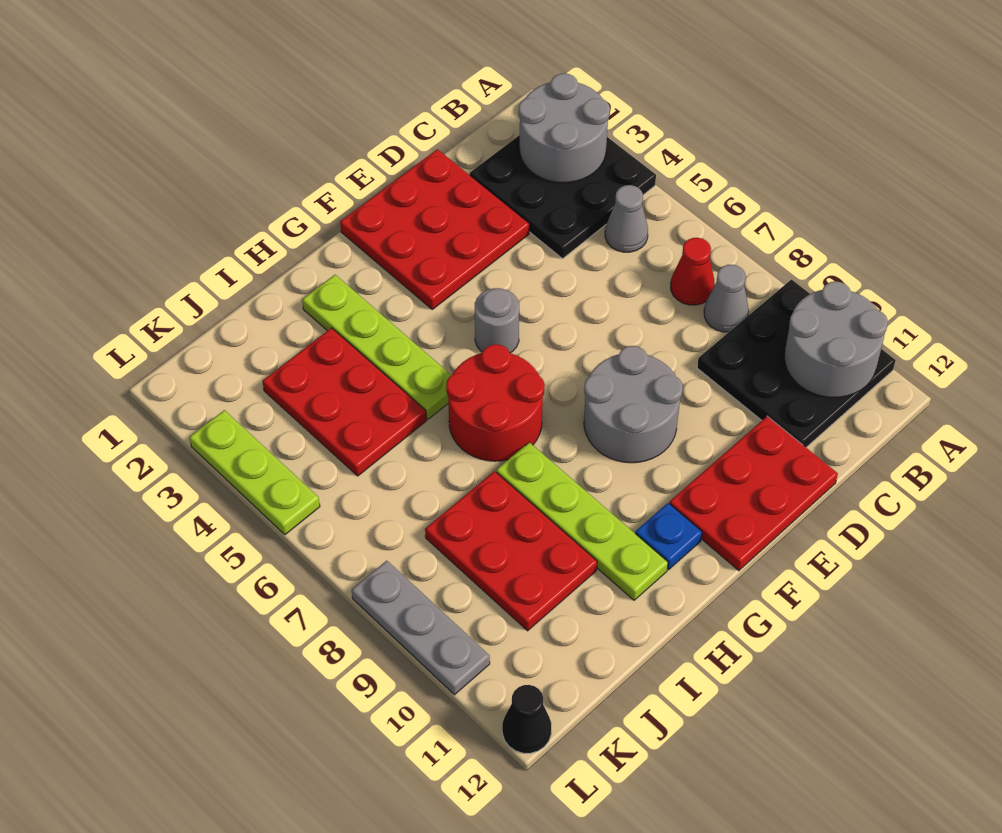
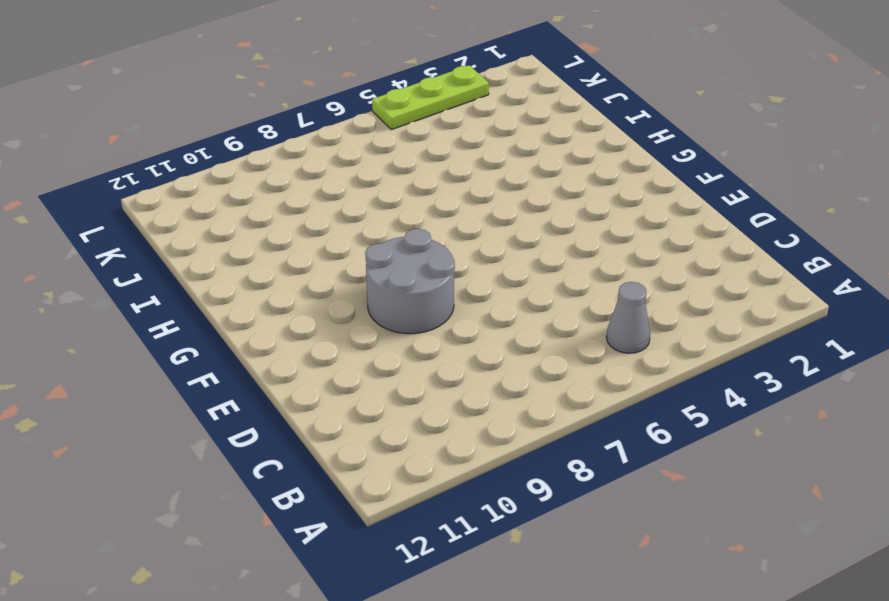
none -> black 3x3 plate [470,135,656,259]
none -> black 3x3 plate [697,280,896,447]
none -> red 1x1 cone [671,238,715,305]

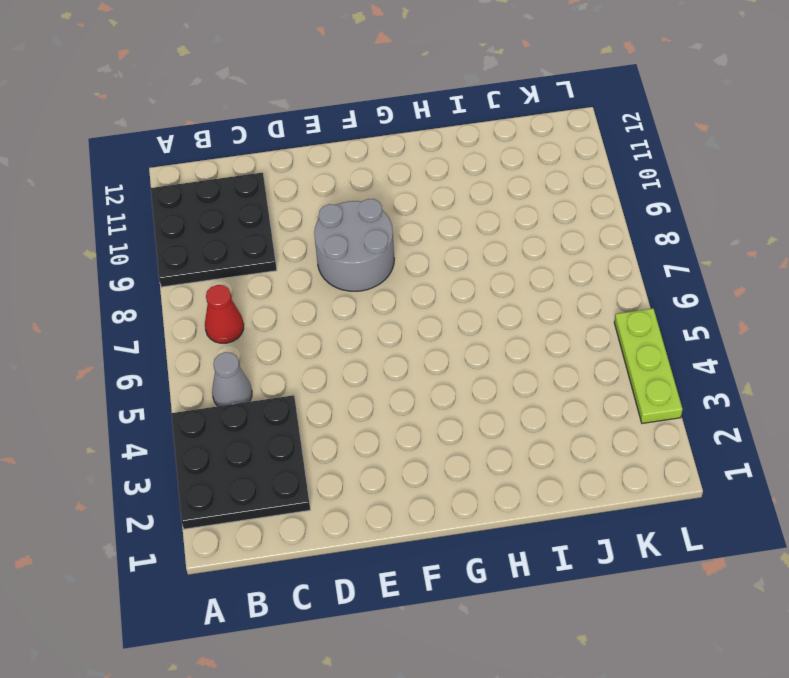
none -> grey 1x1 cone [704,265,749,332]
none -> red 3x3 plate [340,149,529,309]
none -> red 2x3 plate [669,416,838,571]

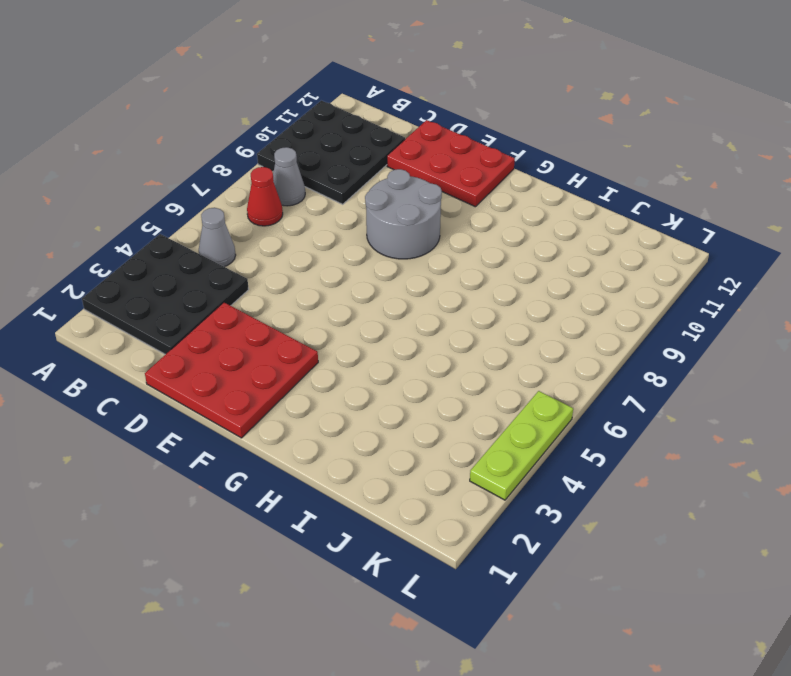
none -> grey 1x1 round brick [475,288,519,353]
none -> red 2x2 round brick [446,344,545,461]
none -> blue 1x1 plate [635,503,702,570]

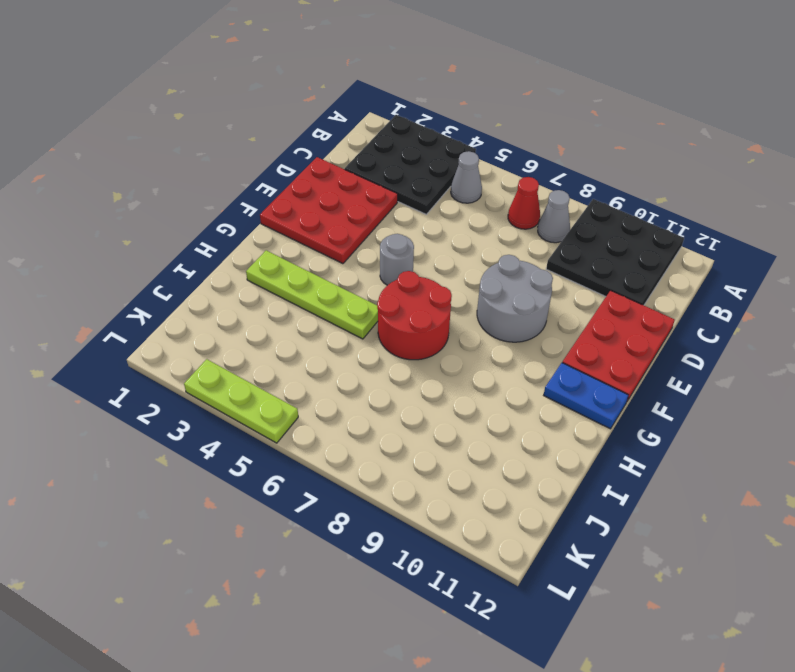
blue 1x2 plate [544,363,628,429] -> blue 1x1 plate [635,503,702,570]
none -> lime 1x4 plate [496,442,668,600]
none -> red 2x3 plate [262,328,427,476]
none -> red 2x3 plate [425,471,597,631]

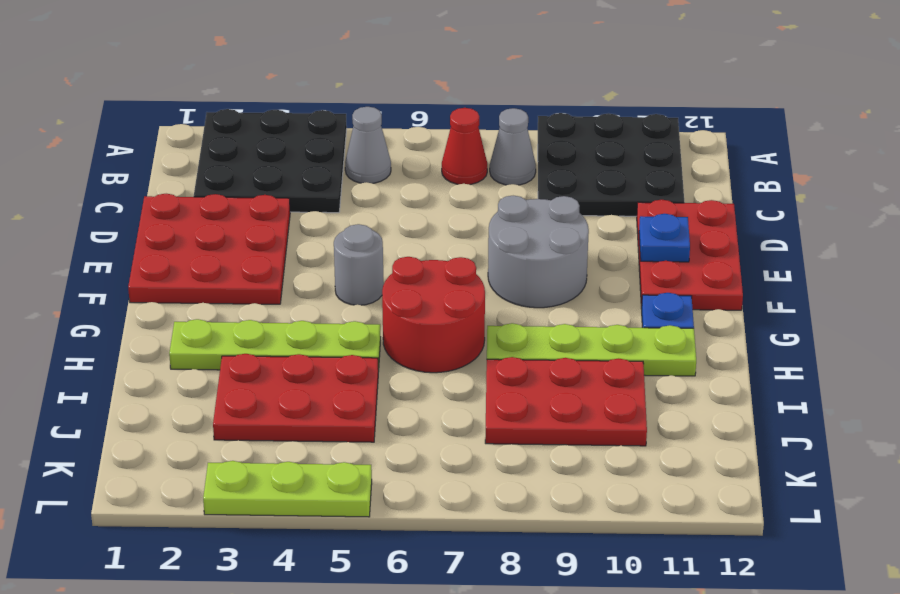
blue 1x1 plate [639,214,690,262] -> none
none -> grey 1x3 plate [352,561,490,695]
none -> black 1x1 cone [502,685,551,753]
none -> grey 2x2 round brick [519,73,610,183]

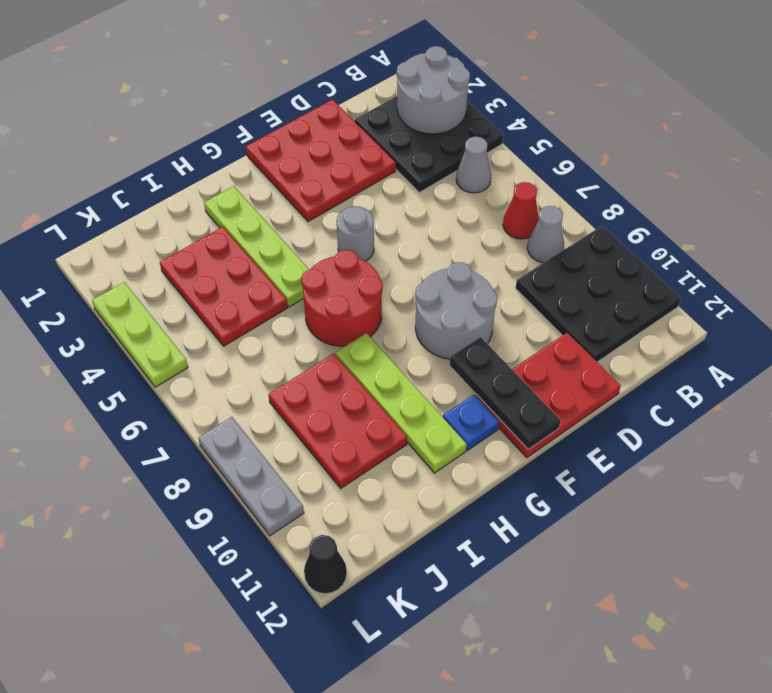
black 1x3 plate [450,337,561,450] -> none
none -> grey 2x2 round brick [784,281,888,398]

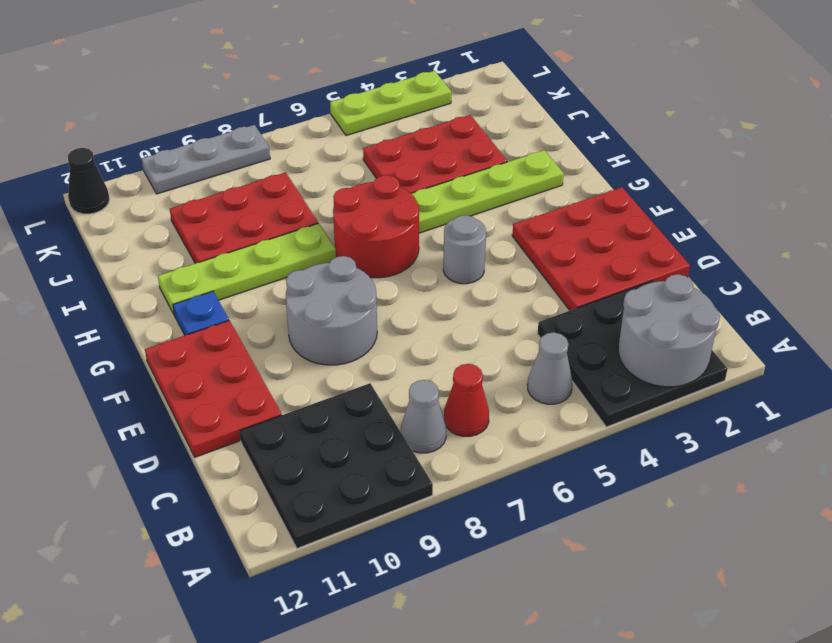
none -> grey 2x2 round brick [784,281,888,398]

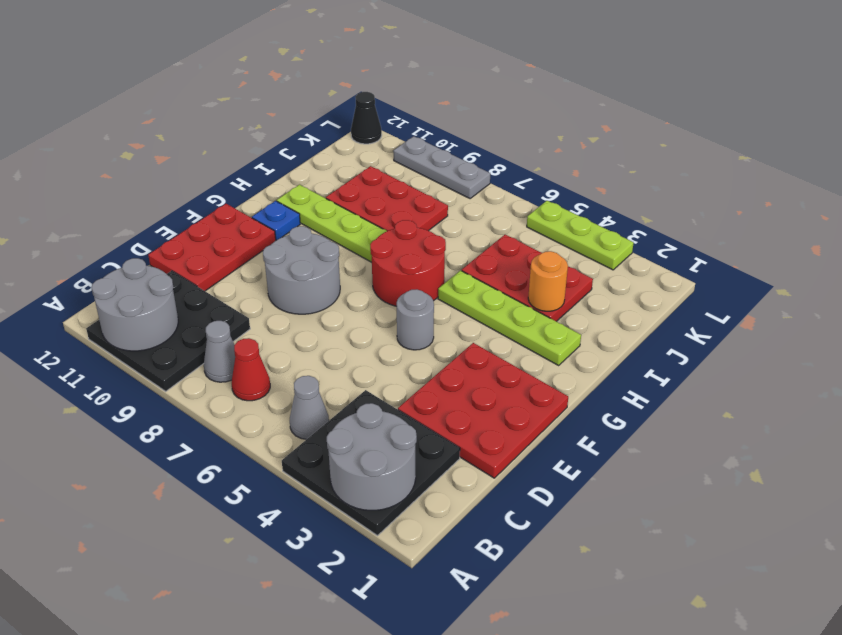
orange 1x1 round brick [528,251,568,311] -> none

